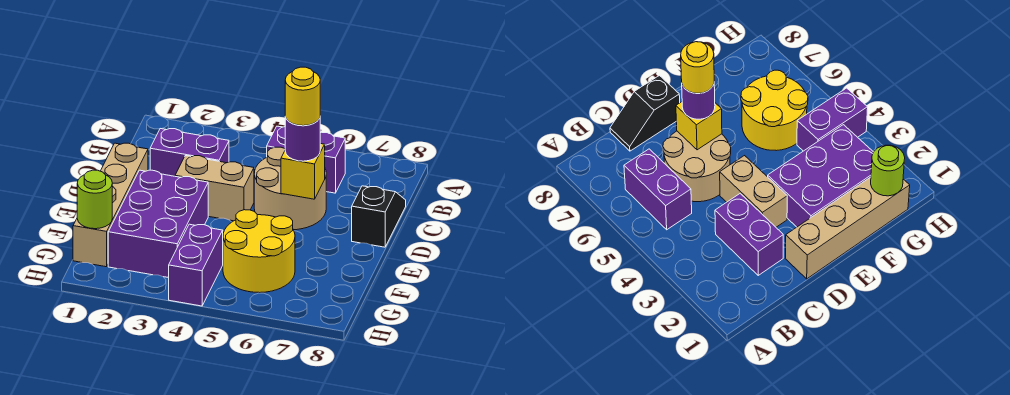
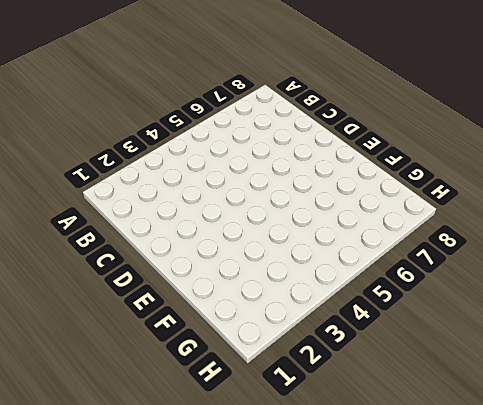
none -> purple 1x2 brick [267,126,345,193]
none -> purple 1x2 brick [150,129,229,176]
none -> tan 2x2 round brick [254,147,326,230]

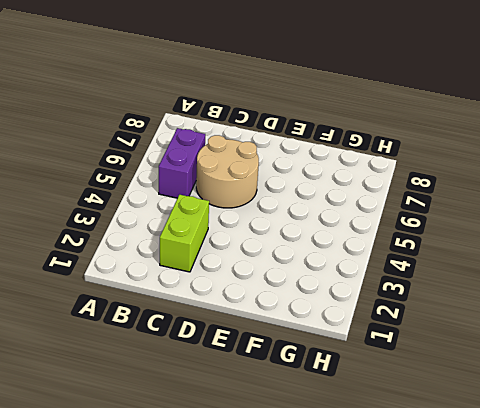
lime 1x2 brick [160,195,209,272] -> purple 1x2 brick [150,129,229,176]
none -> black 1x2 slope [352,186,406,247]
none -> tan 1x4 brick [73,143,148,267]
none -> tan 1x2 brick [175,156,254,221]

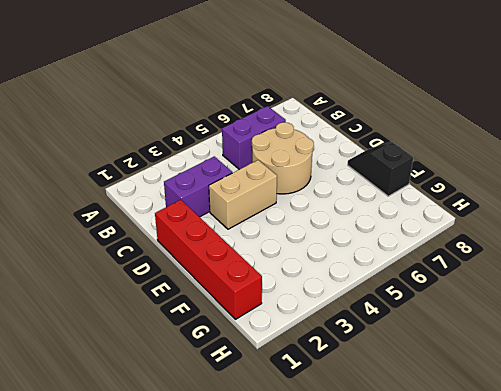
red 1x4 brick [155,200,262,319] -> tan 1x4 brick [73,143,148,267]
black 1x2 slope [348,142,413,196] -> black 1x2 slope moved to [352,186,406,247]
none -> purple 2x3 brick [108,170,208,278]
none -> yellow 2x2 round brick [223,210,295,293]
none -> purple 1x2 brick [169,224,223,306]

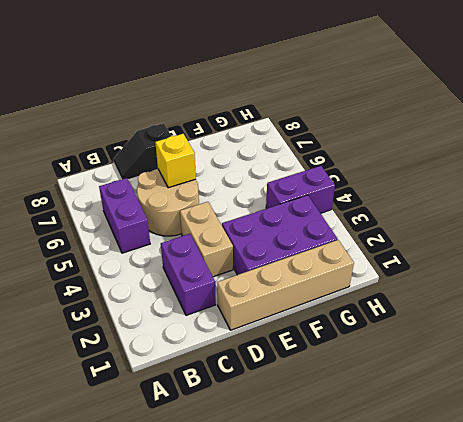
none -> yellow 2x2 round brick [223,210,295,293]
none -> lime 1x1 round brick [77,170,112,229]
none -> purple 1x1 round brick [285,117,320,161]

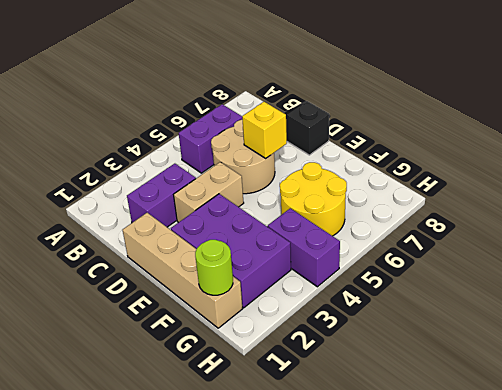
none -> purple 1x1 round brick [285,117,320,161]
none -> yellow 1x1 round brick [285,67,320,126]

